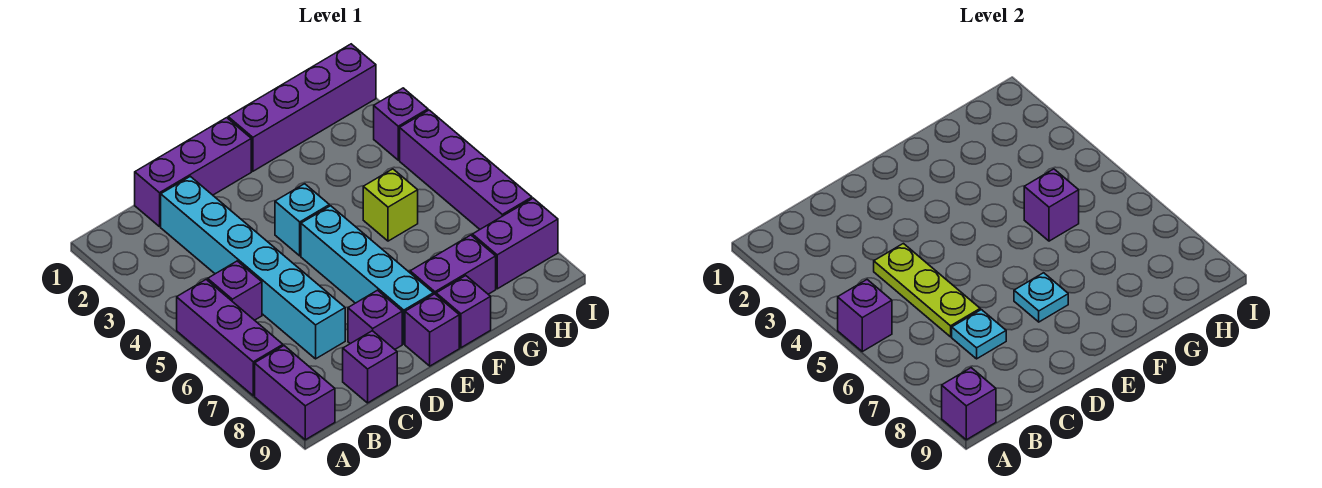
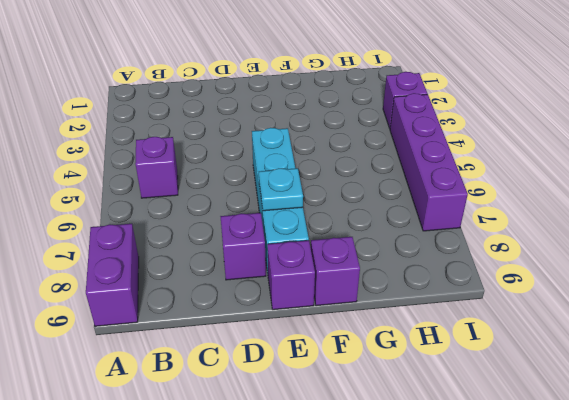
none -> purple 1x3 brick [177,280,283,396]
none -> purple 1x3 brick [135,118,251,227]
none -> cyan 1x6 brick [161,176,345,359]

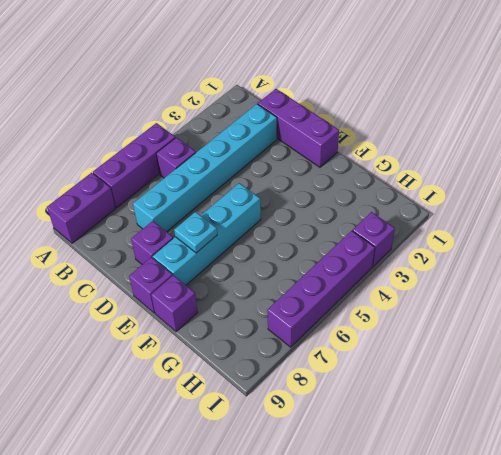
none -> purple 1x1 brick [343,331,397,403]
none -> cyan 1x1 brick [275,184,329,256]
none -> purple 1x4 brick [228,44,376,171]

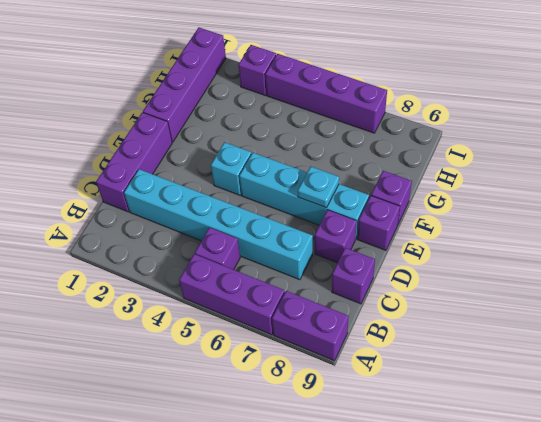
none -> purple 1x2 brick [410,235,496,294]
none -> lime 1x1 brick [363,169,418,241]
none -> purple 1x2 brick [472,198,558,289]

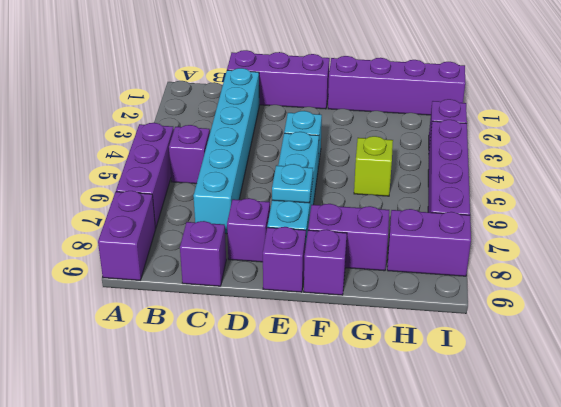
none -> purple 1x1 brick [838,280,892,351]
none -> purple 1x1 brick [942,368,996,440]
none -> lime 1x3 plate [874,243,980,337]

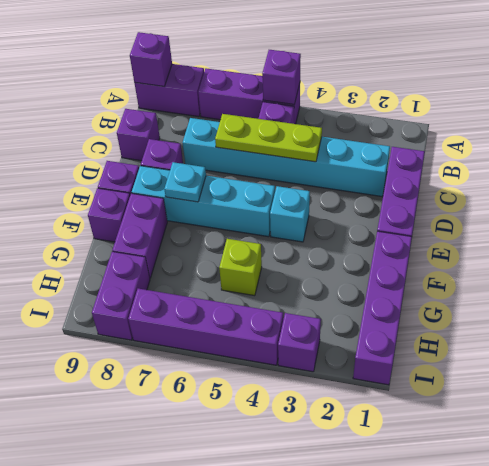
none -> cyan 1x1 plate [952,310,1006,359]
none -> purple 1x1 brick [1024,169,1079,241]

